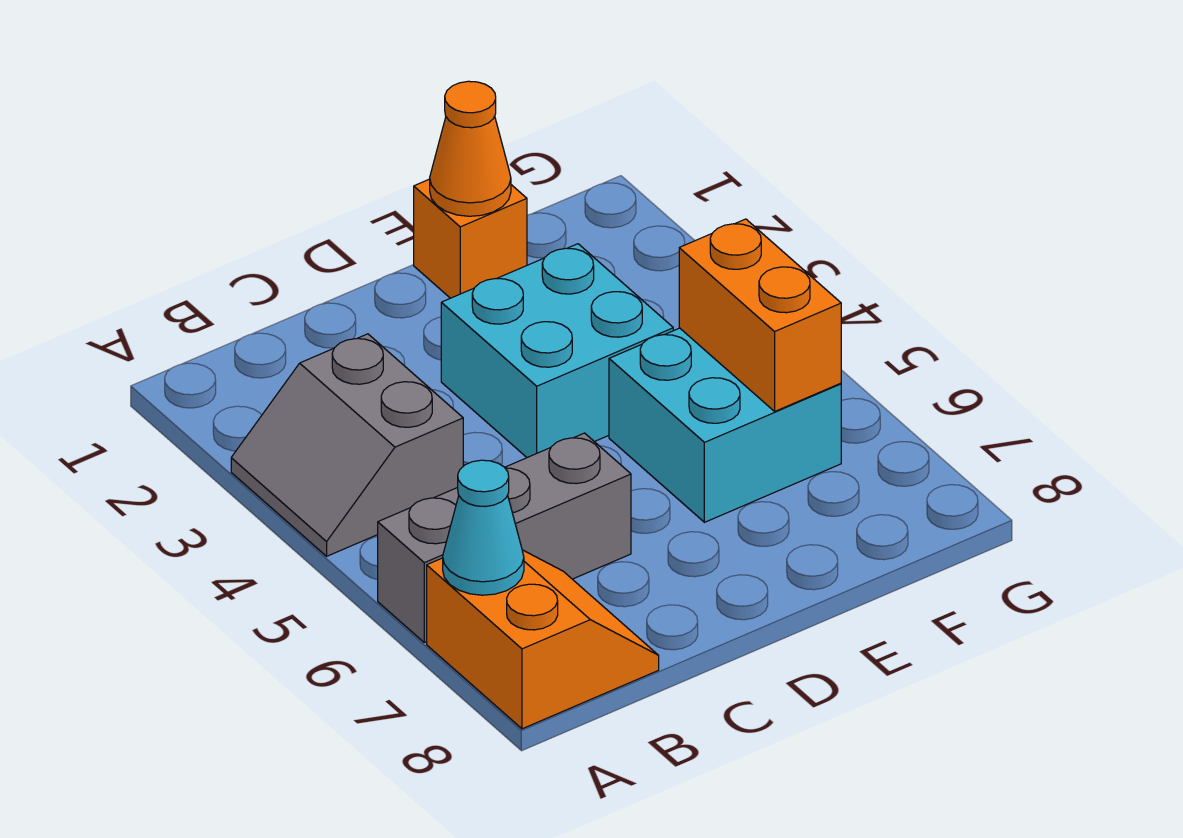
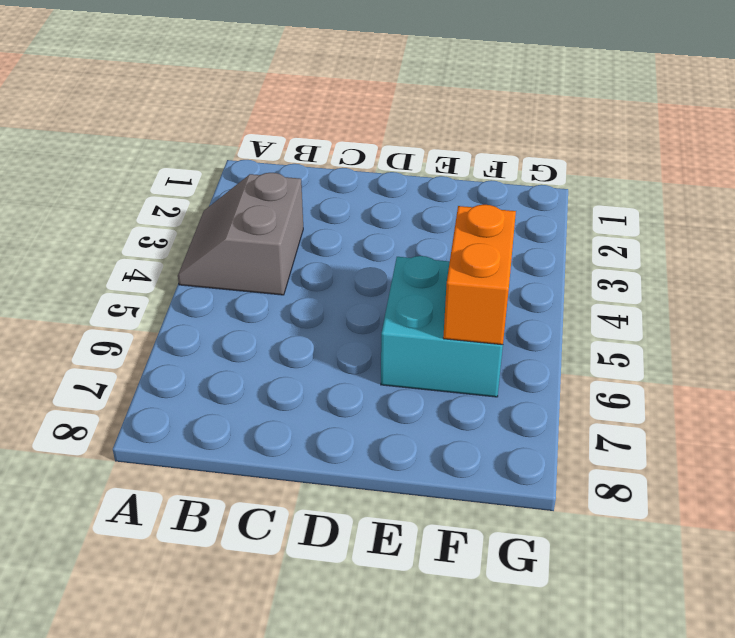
none -> grey 1x3 brick [378,433,631,643]
none -> orange 2x2 slope [427,550,659,729]

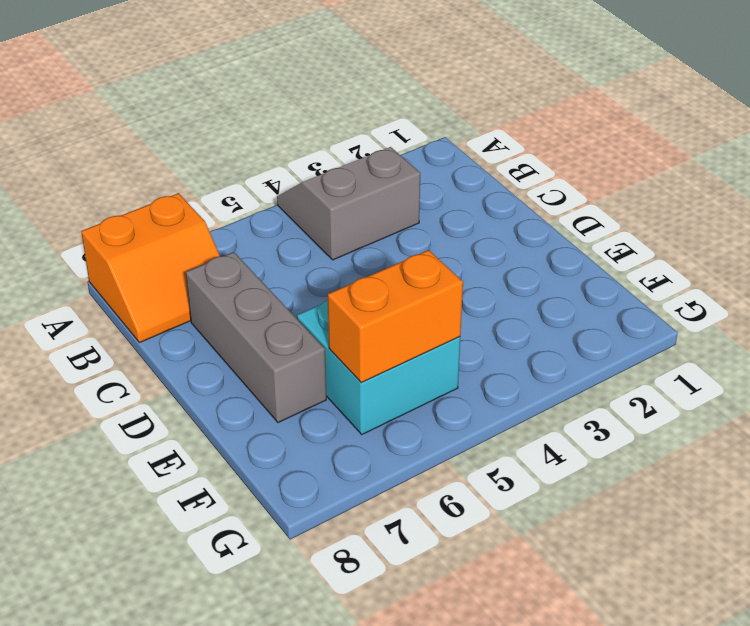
grey 1x3 brick [186,252,326,423] -> grey 1x3 brick moved to [378,433,631,643]
none -> cyan 2x2 brick [441,244,673,458]
none -> orange 1x1 brick [414,179,527,298]

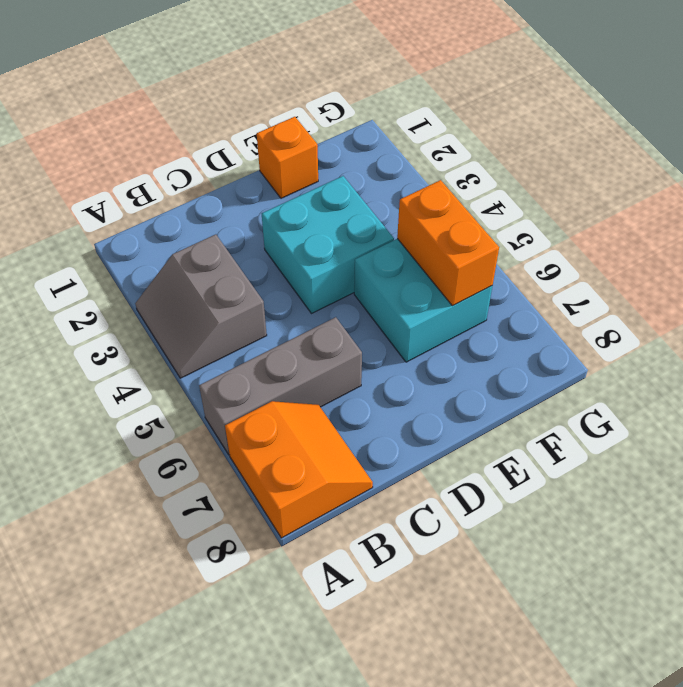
none -> cyan 1x1 cone [443,460,524,595]
none -> orange 1x1 cone [430,81,511,216]

